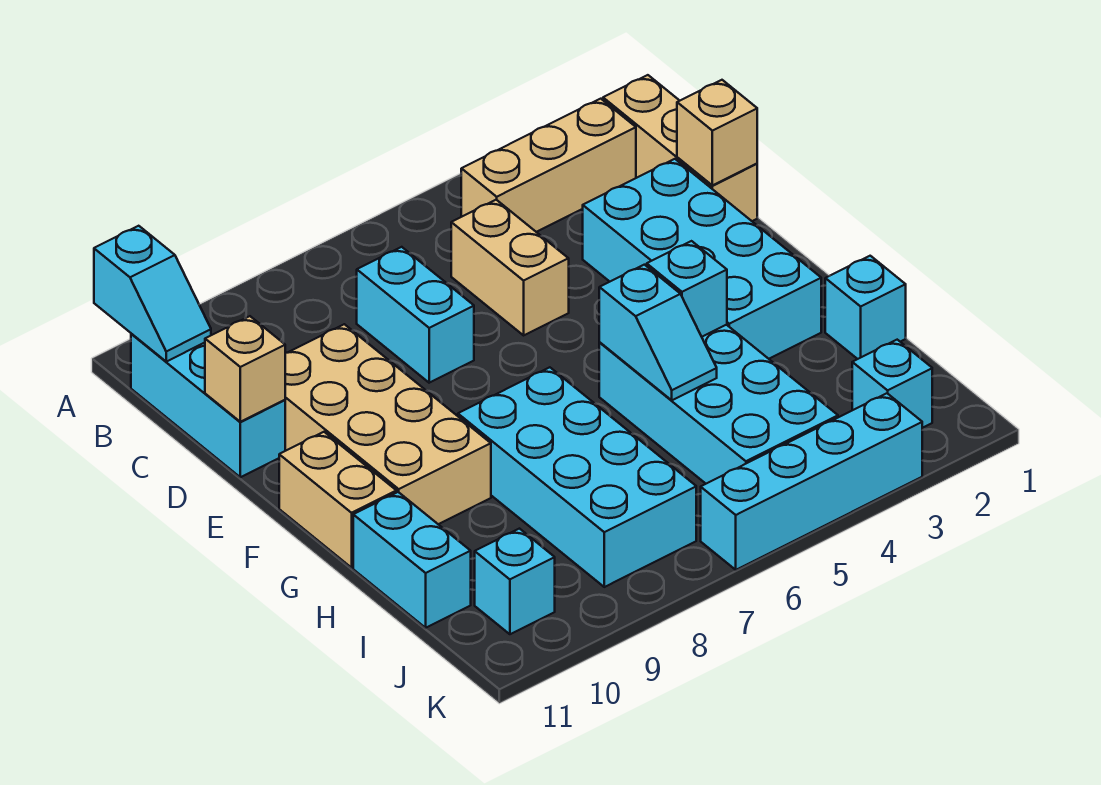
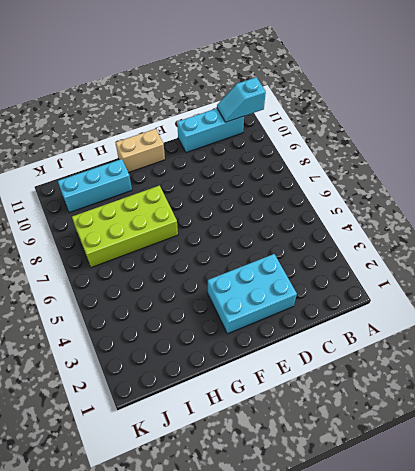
cyan 2x3 brick [208,254,297,334] -> cyan 2x4 brick [583,159,821,359]
lime 2x4 brick [72,186,178,268] -> cyan 2x4 brick [458,367,696,587]
cyan 1x3 brick [58,159,132,213] -> cyan 1x1 brick [475,529,555,634]
none -> tan 1x3 brick [603,75,757,221]
none -> tan 1x3 brick [461,99,636,232]
none -> tan 1x2 brick [451,200,569,335]

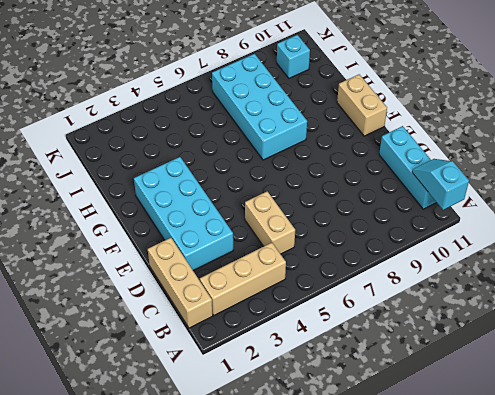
none -> cyan 1x2 brick [357,247,474,383]
none -> tan 2x4 brick [285,324,491,524]
none -> cyan 2x4 brick [599,325,838,484]

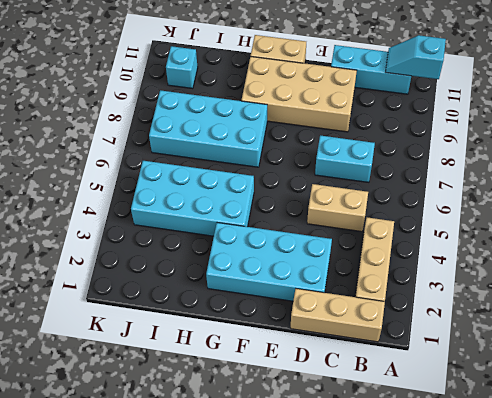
none -> cyan 1x1 brick [825,256,906,359]
none -> cyan 1x2 brick [353,492,471,628]
none -> cyan 1x1 brick [852,340,932,428]

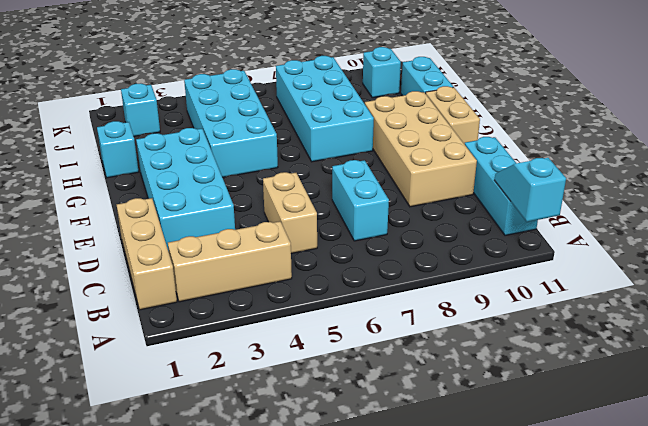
none -> cyan 1x4 brick [701,393,922,570]
none -> tan 1x1 brick [677,80,757,185]
none -> tan 1x1 brick [205,316,285,422]

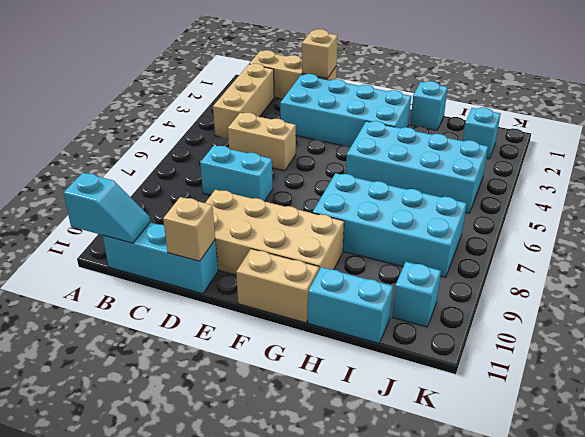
none -> cyan 1x4 brick [701,393,922,570]
none -> cyan 1x1 brick [647,241,727,337]
none -> cyan 1x2 slope [599,265,717,400]

